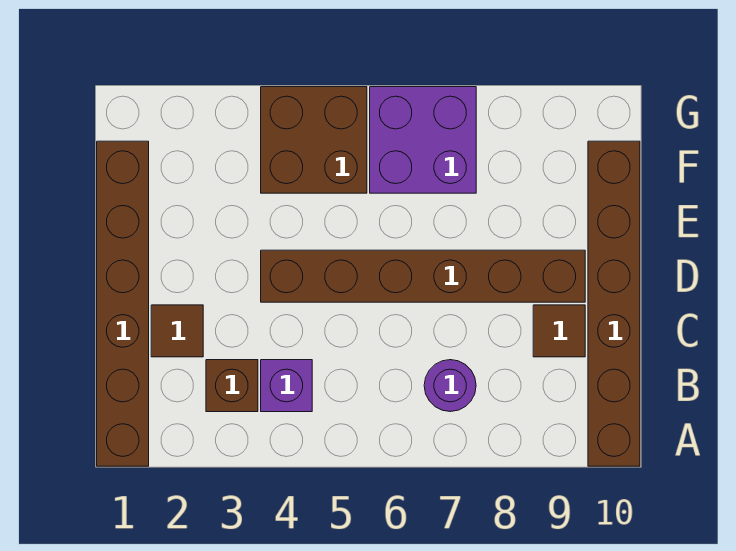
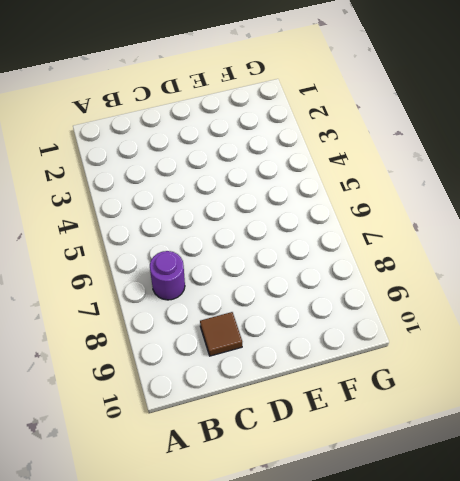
none -> brown 1x6 brick [97,141,149,466]
none -> brown 1x6 brick [588,141,640,466]

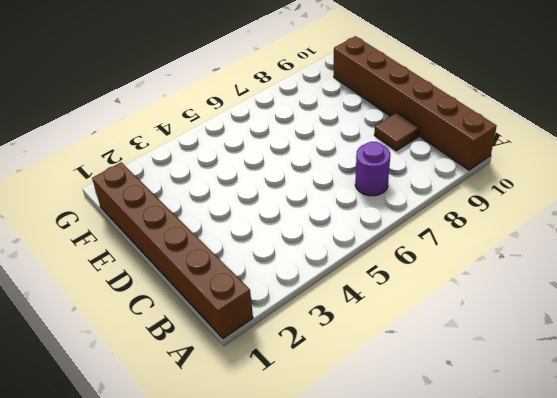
none -> brown 1x1 brick [206,360,258,412]
none -> purple 1x1 brick [261,360,312,412]

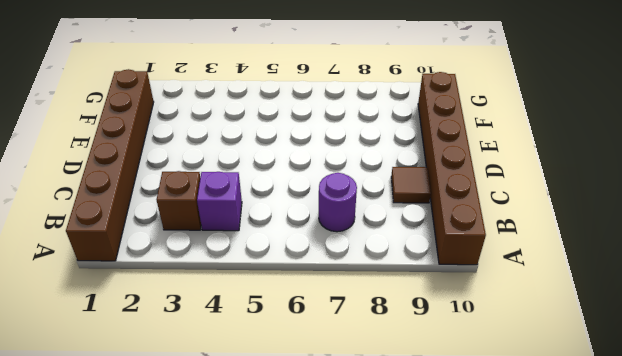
none -> brown 1x1 tile [151,305,203,357]
none -> brown 1x6 brick [261,250,585,302]

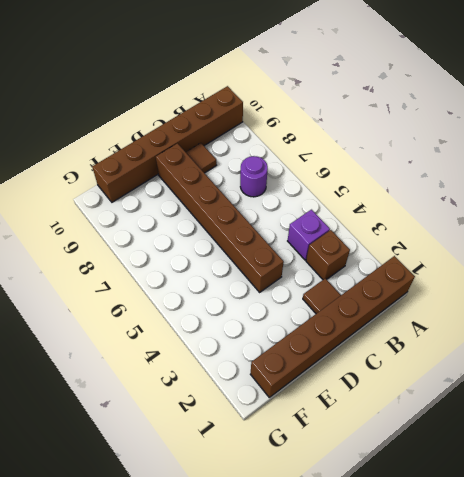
none -> brown 2x2 brick [261,87,367,193]
none -> purple 2x2 brick [370,87,476,193]

